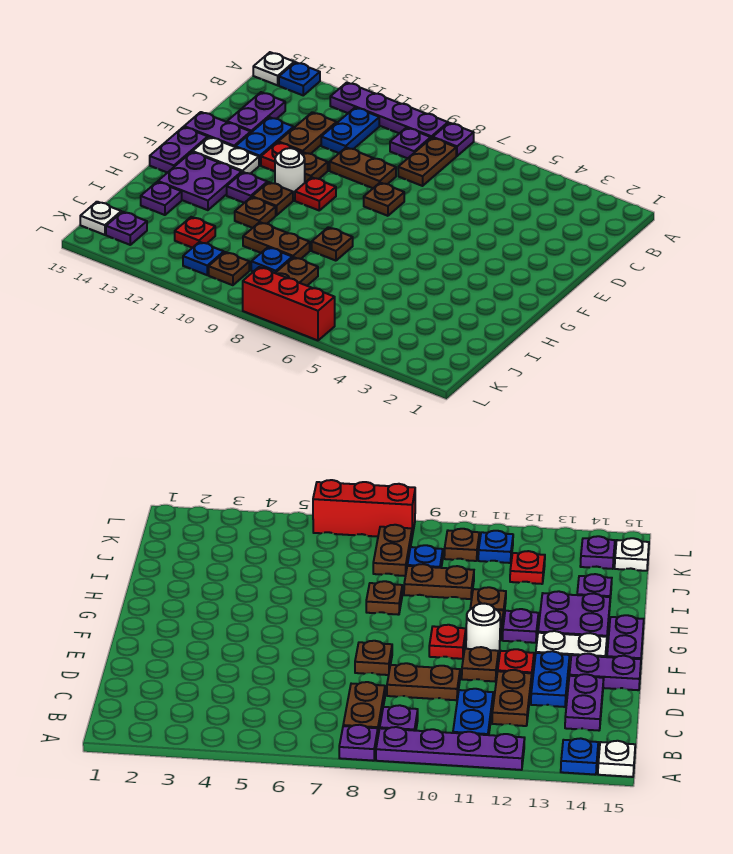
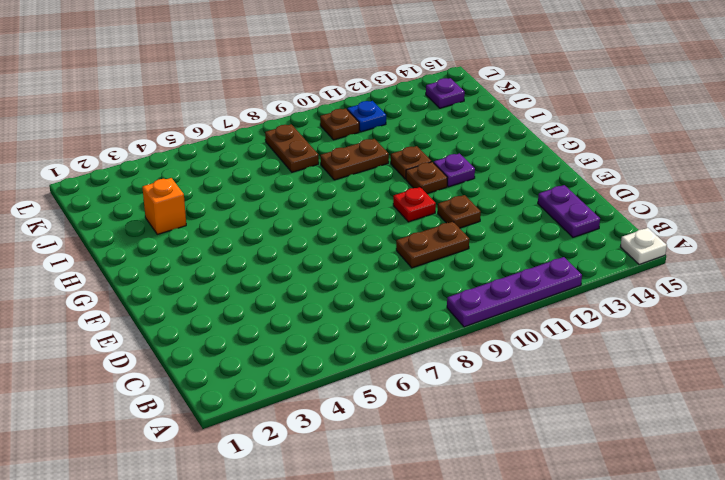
orange 1x1 brick [142,178,186,234] -> none
none -> purple 1x1 plate [433,123,474,156]
none -> blue 1x1 plate [279,62,320,95]
none -> brown 1x2 plate [398,138,456,186]
none -> purple 1x1 plate [390,128,431,158]

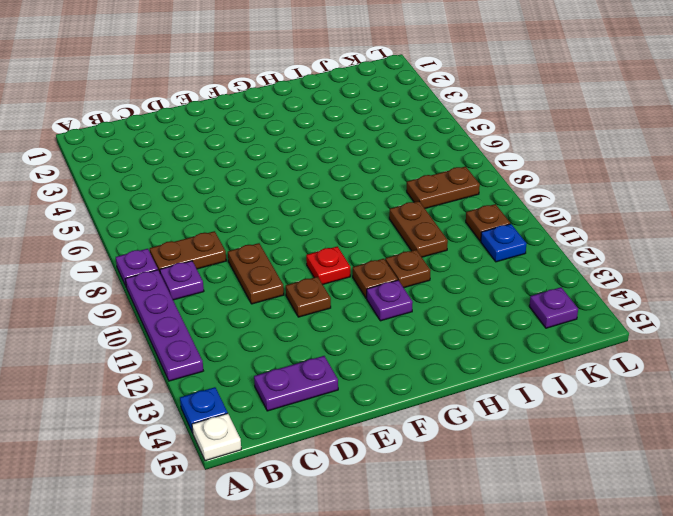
none -> blue 1x2 plate [321,108,379,153]
none -> brown 1x2 plate [279,112,337,154]
none -> blue 1x2 plate [235,117,294,165]
none -> brown 1x1 plate [364,183,404,216]

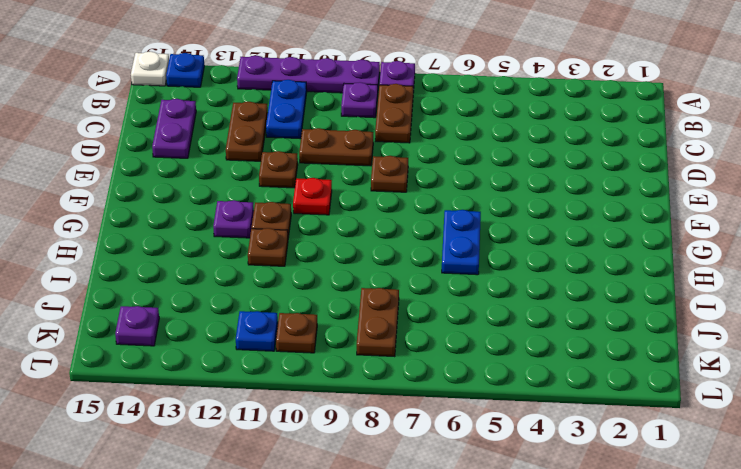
blue 1x2 plate [442,210,481,275] -> blue 1x2 plate moved to [235,117,294,165]
none -> red 1x1 plate [261,142,302,171]
none -> purple 1x2 plate [184,112,251,147]
none -> white 1x1 round brick [275,148,305,197]
none -> white 1x2 plate [193,137,259,174]

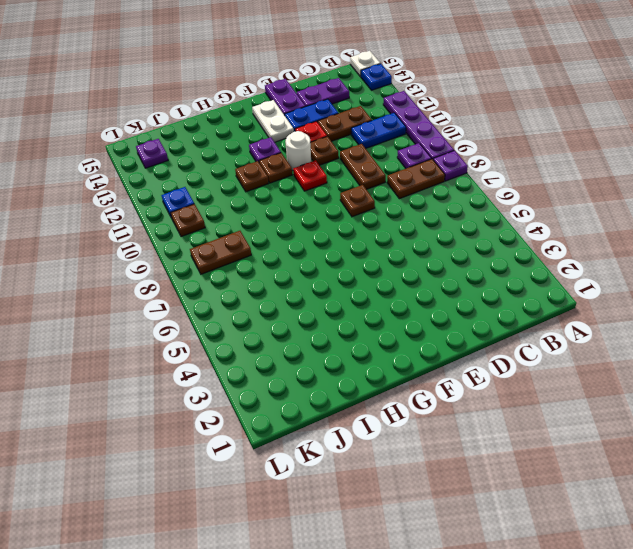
none -> purple 1x2 plate [150,127,208,173]
none -> purple 2x2 plate [158,152,242,210]
none -> brown 1x1 plate [312,227,353,261]
none -> brown 1x2 plate [243,222,310,259]

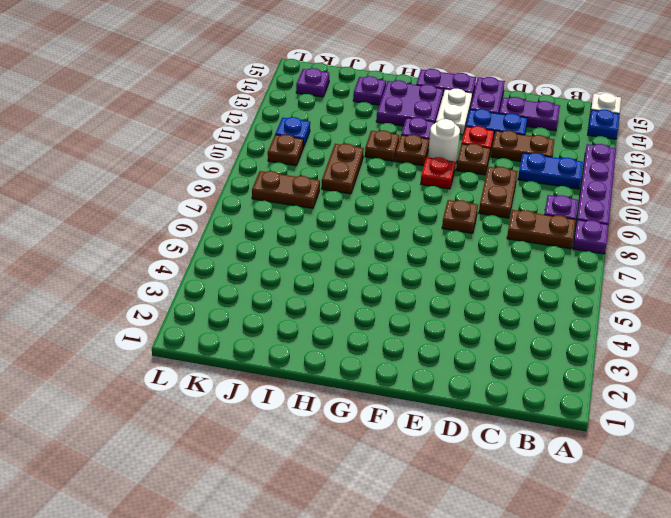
none -> brown 1x1 plate [312,227,353,261]
none -> blue 1x1 plate [251,247,292,273]
none -> red 1x1 plate [175,217,215,248]
none -> white 1x1 plate [80,202,121,235]

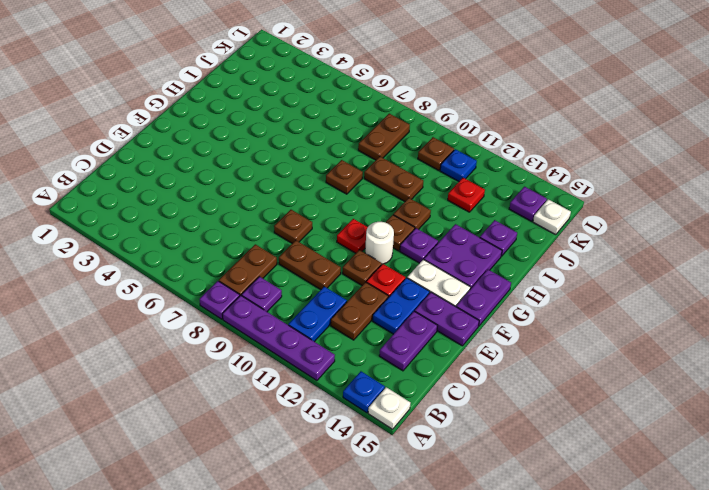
none -> blue 1x1 plate [251,247,292,273]
none -> red 1x3 brick [243,267,335,340]

